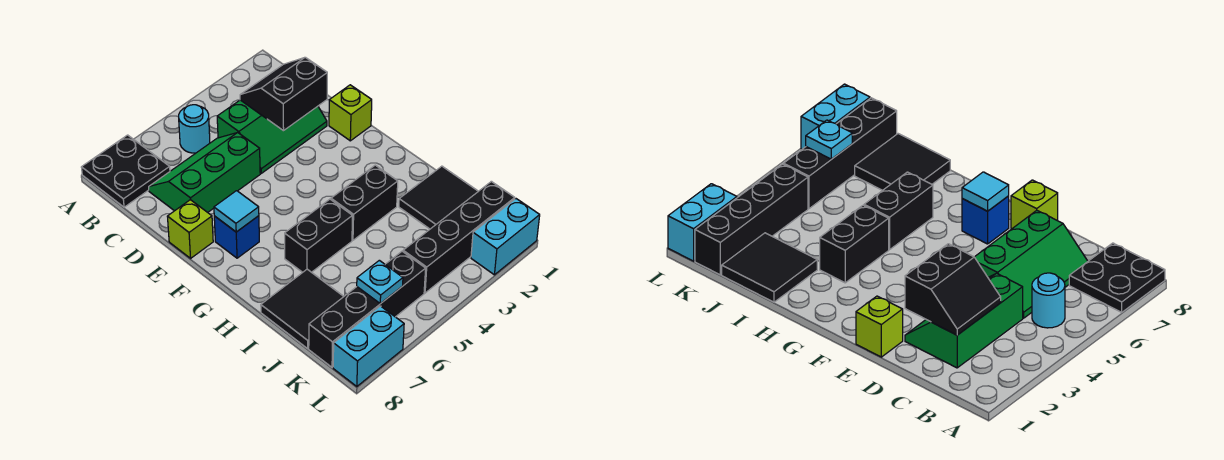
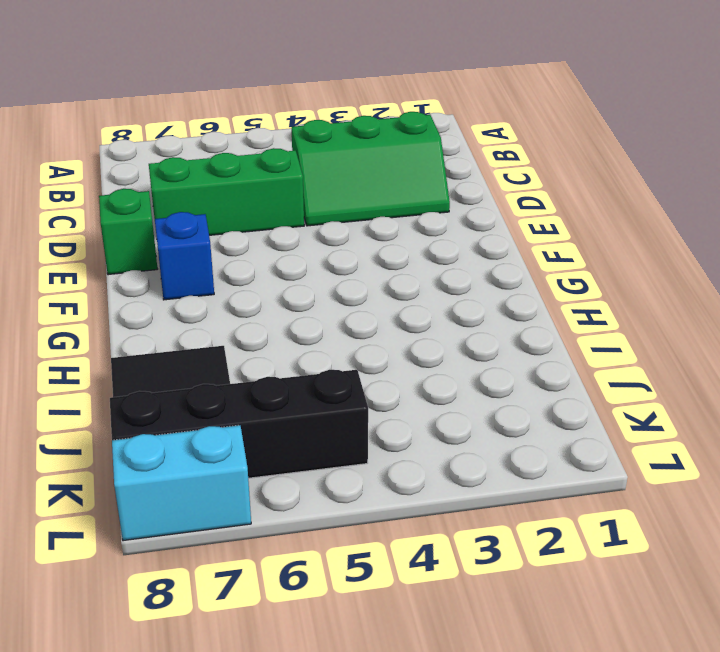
green 1x1 brick [99,189,157,275] -> lime 1x1 brick [167,200,213,258]
none -> black 2x2 plate [81,135,170,207]
none -> cyan 1x1 round brick [179,105,210,153]
none -> lime 1x1 brick [329,85,372,141]

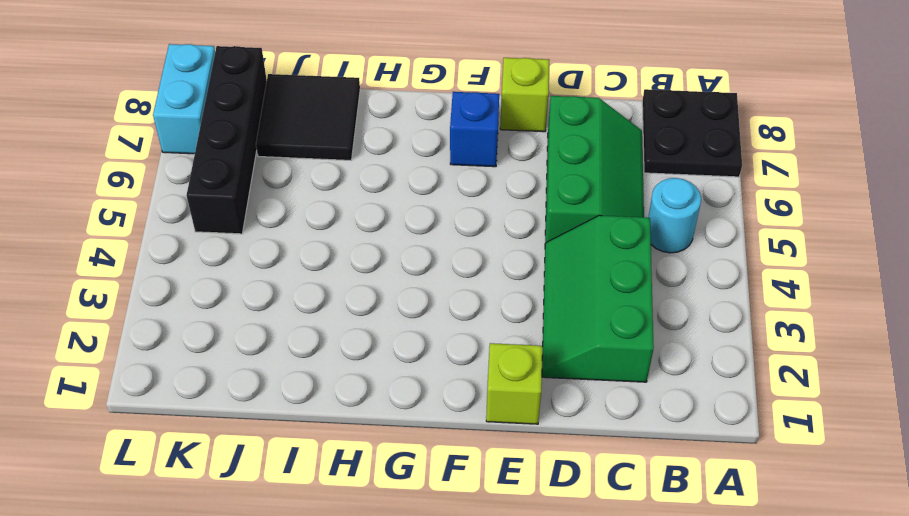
none -> black 1x2 brick [331,165,398,240]
none -> black 1x2 brick [285,199,353,272]
none -> black 2x2 tile [399,166,478,229]

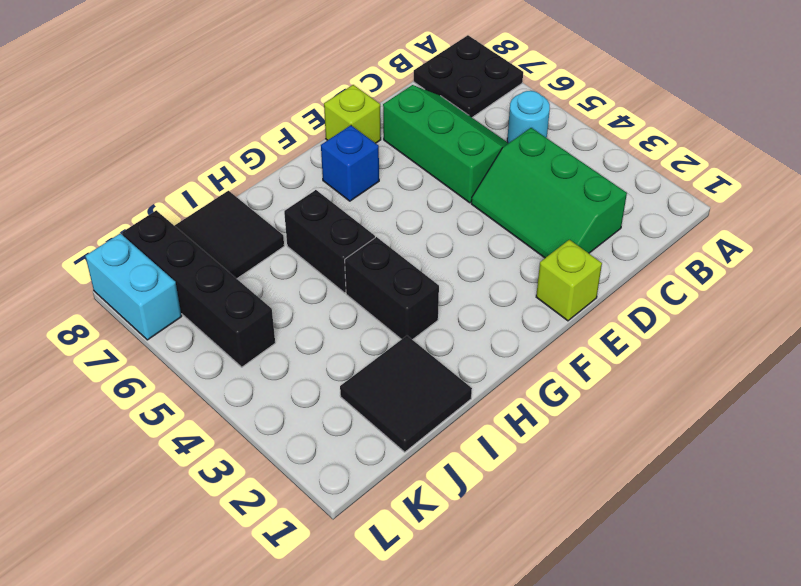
none -> black 1x4 brick [403,181,515,293]
none -> cyan 1x2 brick [471,199,540,275]
none -> black 2x2 slope [240,57,327,131]

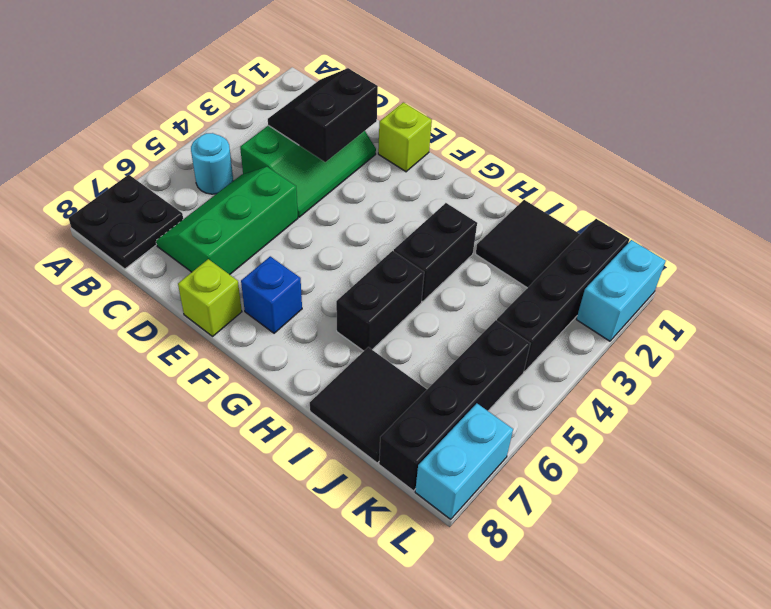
none -> cyan 1x1 tile [214,191,259,232]
none -> cyan 1x1 plate [357,260,403,304]

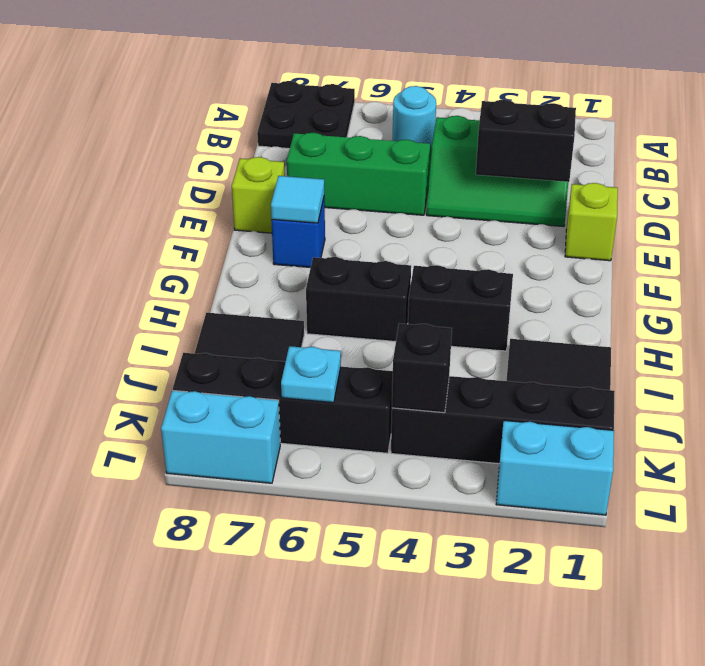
black 1x1 brick [392,323,452,413] -> none

